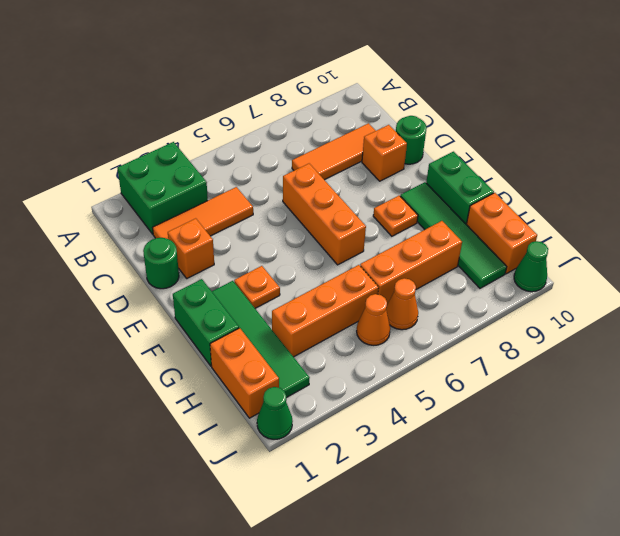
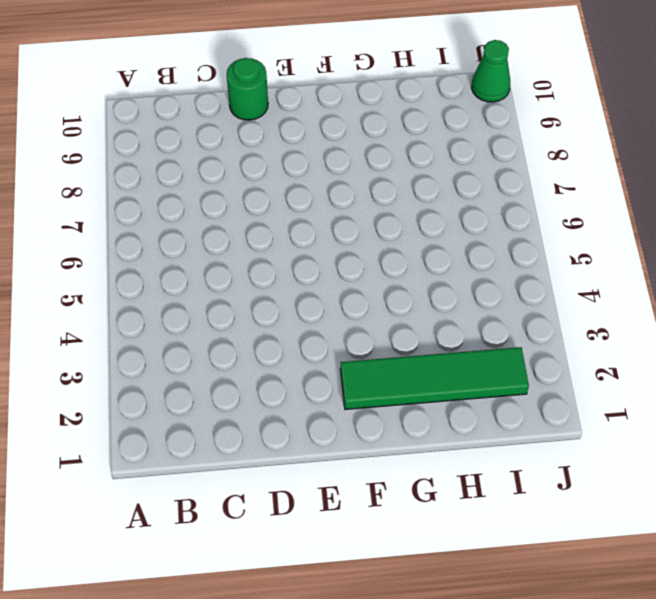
none -> green 2x2 brick [117,142,208,234]
none -> orange 1x3 tile [153,187,253,239]
none -> orange 1x3 tile [292,123,376,180]

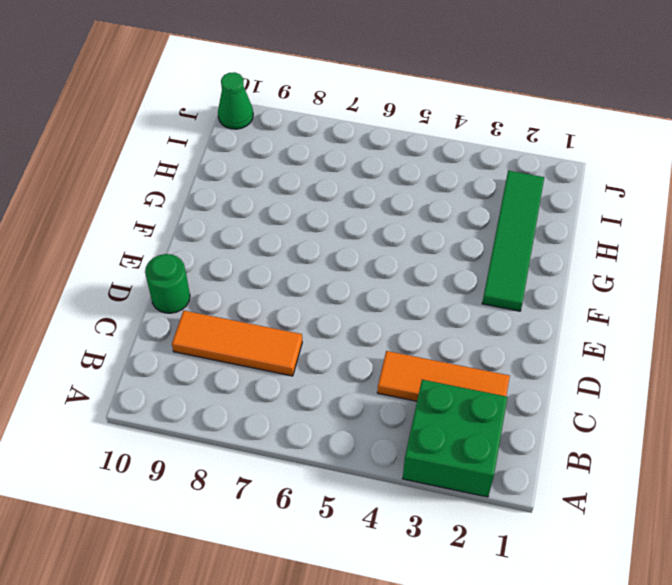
none -> green 1x1 round brick [143,238,179,289]
none -> orange 1x1 brick [168,218,214,278]
none -> orange 1x3 brick [283,164,366,265]

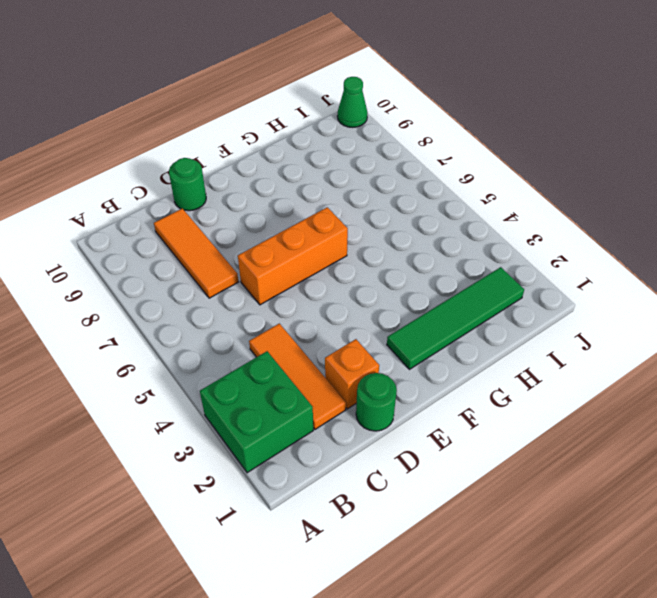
none -> orange 1x1 brick [362,125,407,181]
none -> green 1x2 brick [173,279,239,366]
none -> orange 1x1 plate [234,266,280,308]

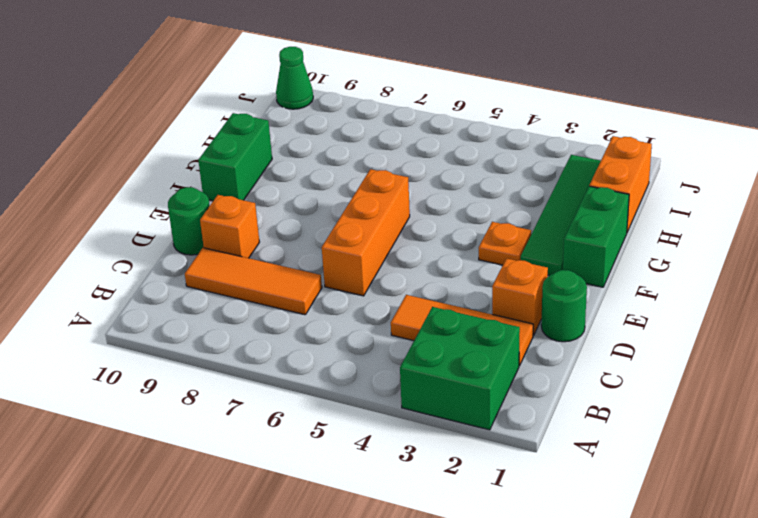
none -> orange 1x1 plate [373,195,418,236]
none -> green 1x4 tile [400,182,507,288]
none -> orange 1x3 brick [272,265,379,357]

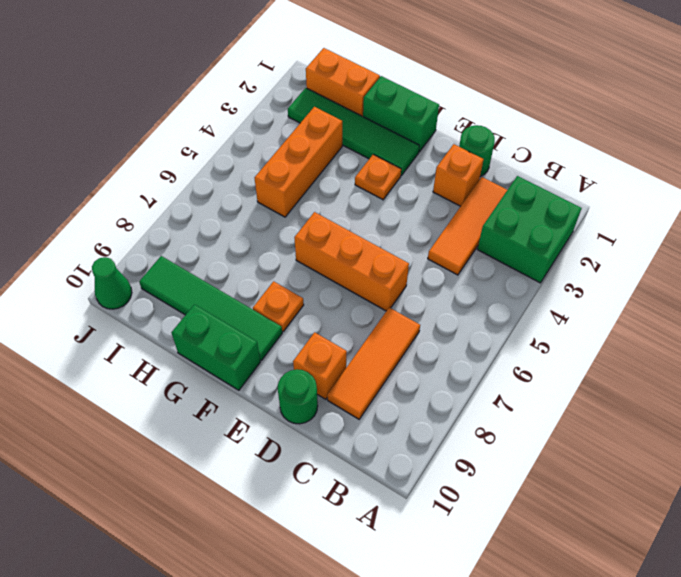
none -> orange 1x3 brick [360,221,462,304]
none -> orange 1x2 brick [466,193,537,274]
none -> orange 1x1 cone [357,294,390,346]

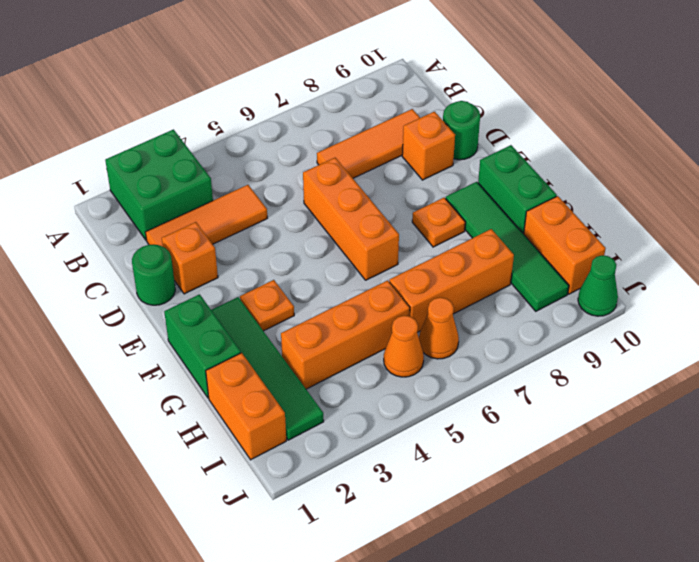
none -> green 1x1 cone [257,387,293,439]

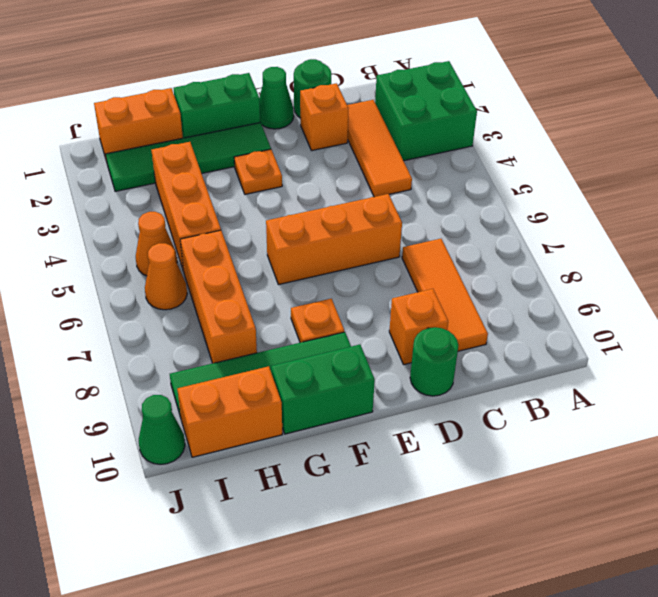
green 1x1 cone [259,67,294,129] -> green 1x1 cone moved to [257,387,293,439]

